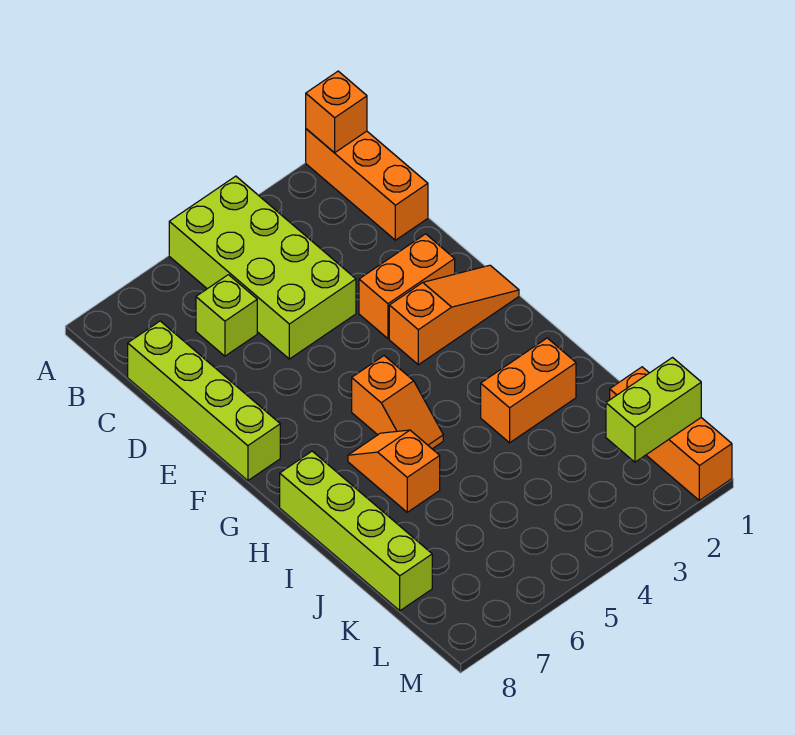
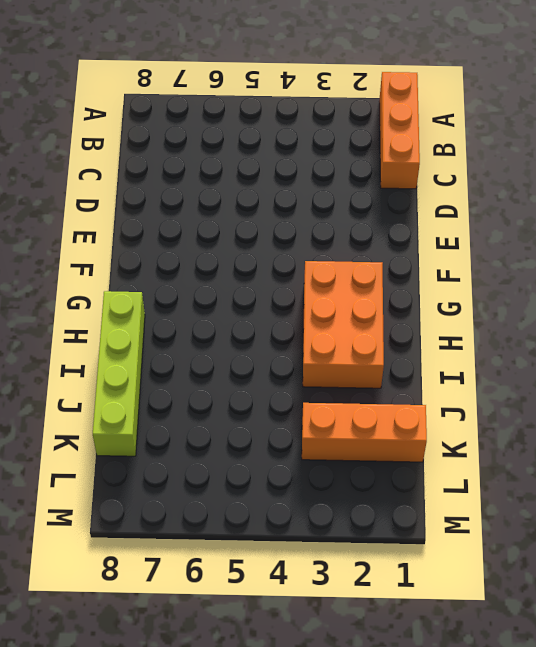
orange 2x3 brick [303,261,384,388] -> orange 1x2 brick [481,338,576,443]
orange 1x3 brick [302,403,427,462] -> orange 1x3 brick turned to [610,367,732,500]
none -> lime 2x4 brick [169,176,356,359]
none -> lime 1x1 brick [196,275,257,356]
none -> lime 1x4 brick [128,321,280,481]

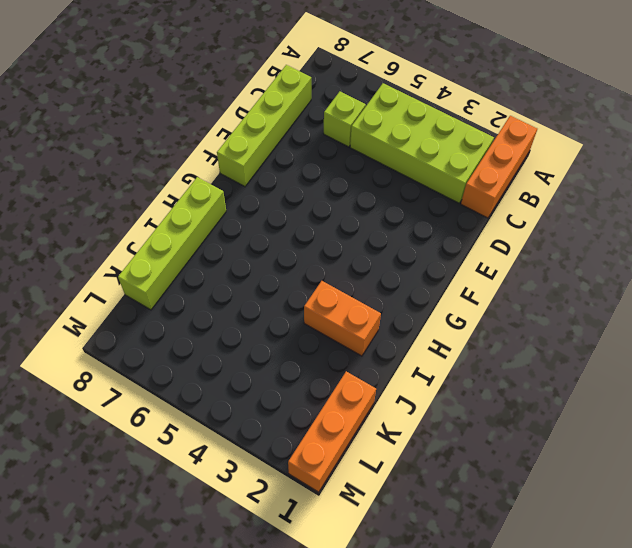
lime 2x4 brick [350,83,494,203] -> lime 2x4 brick turned to [169,176,356,359]
none -> orange 1x2 brick [359,234,455,339]
none -> orange 1x3 slope [389,265,519,365]
none -> orange 1x2 slope [352,356,443,449]

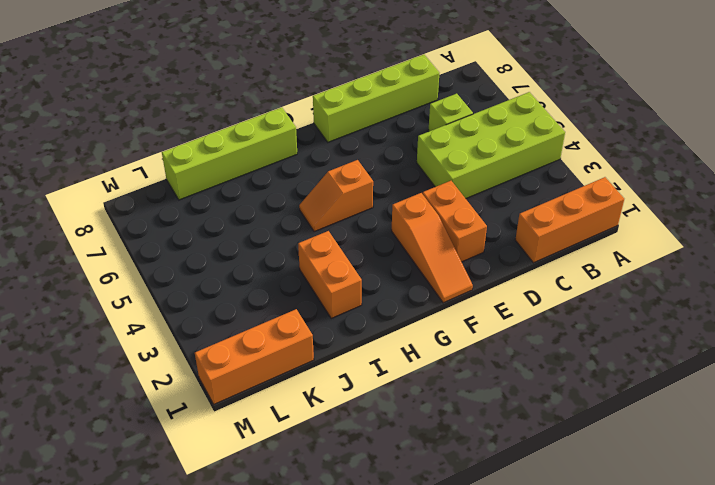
none -> orange 1x2 slope [348,430,440,512]
none -> orange 1x1 brick [306,71,367,153]
none -> lime 1x2 brick [606,358,701,462]

